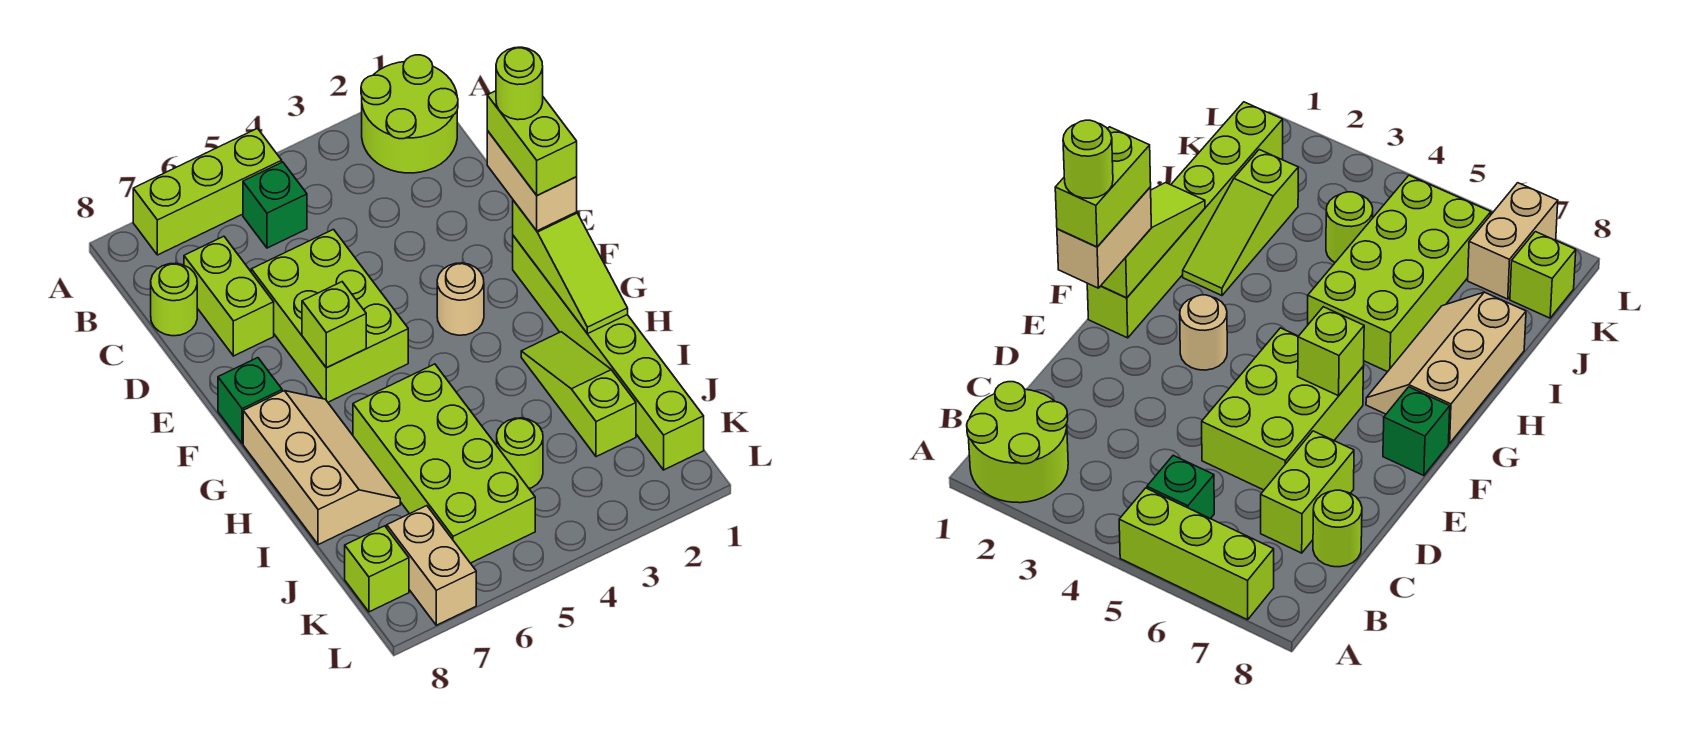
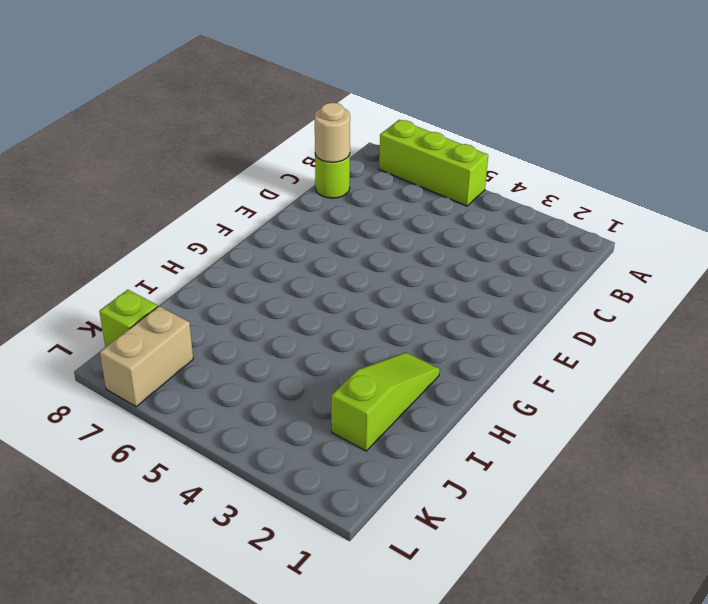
tan 1x1 round brick [315,103,350,162] -> tan 1x1 round brick moved to [437,263,484,335]
none -> lime 2x2 round brick [361,55,458,173]
none -> green 1x1 brick [243,162,307,248]
none -> lime 1x2 brick [184,236,274,356]

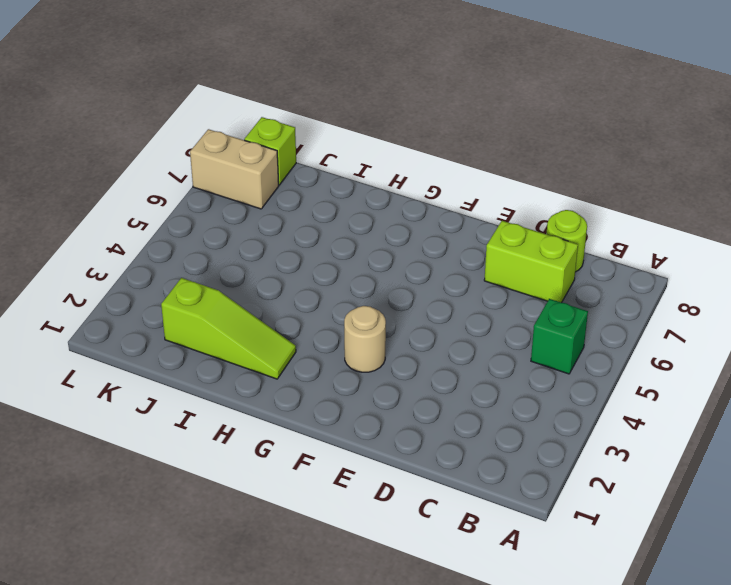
none -> lime 2x2 round brick [361,55,458,173]
none -> lime 1x3 brick [133,128,282,255]
none -> lime 2x3 brick [251,229,408,402]

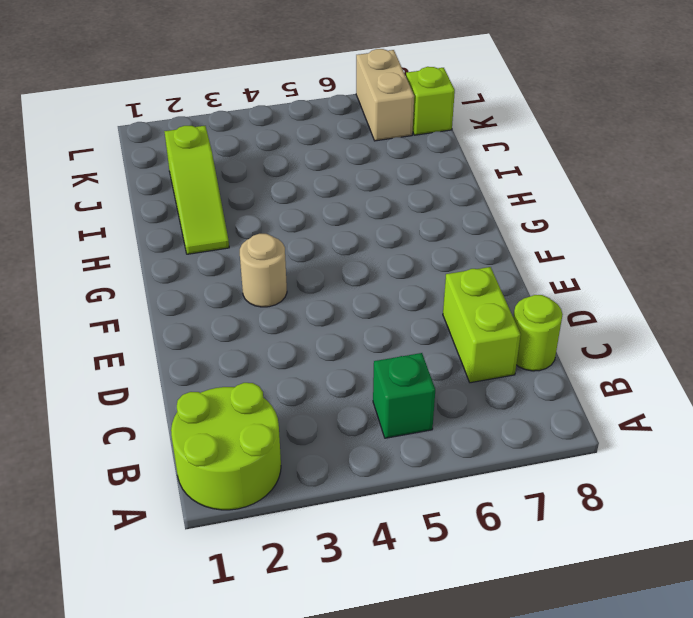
none -> lime 1x3 brick [133,128,282,255]
none -> lime 2x3 brick [251,229,408,402]
none -> lime 1x6 brick [513,236,704,470]

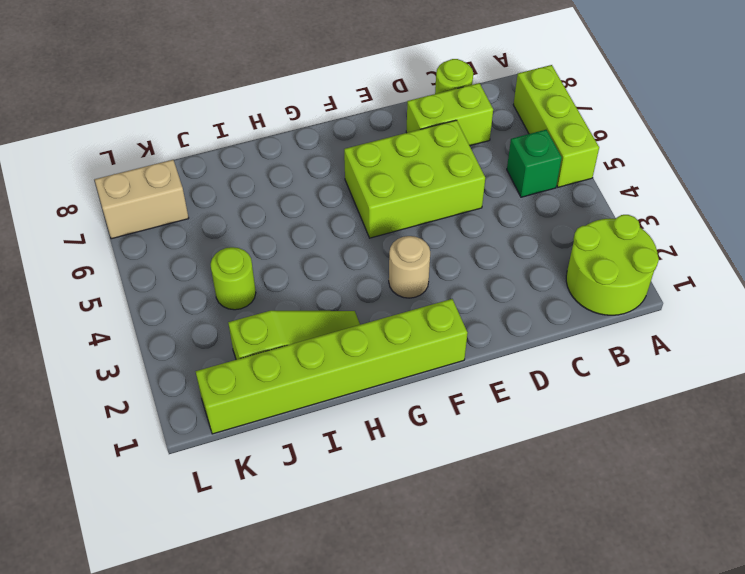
none -> green 1x1 brick [218,358,282,444]
none -> tan 2x3 slope [243,391,400,545]
none -> lime 2x4 brick [353,364,535,563]

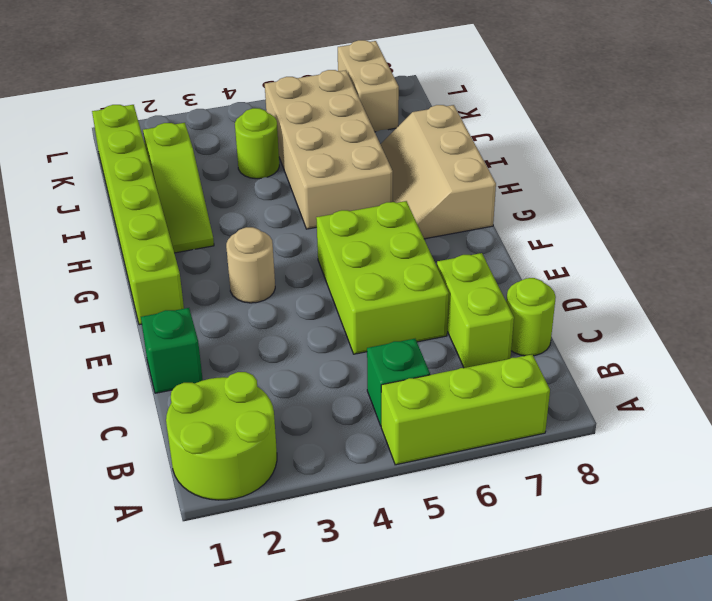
green 1x1 brick [141,308,203,393] -> green 1x1 brick moved to [218,358,282,444]
tan 2x4 brick [265,70,393,229] -> lime 2x4 brick [353,364,535,563]
none -> lime 1x1 brick [345,526,409,612]
none -> lime 1x3 slope [513,200,628,334]
none -> lime 1x1 brick [302,282,366,368]

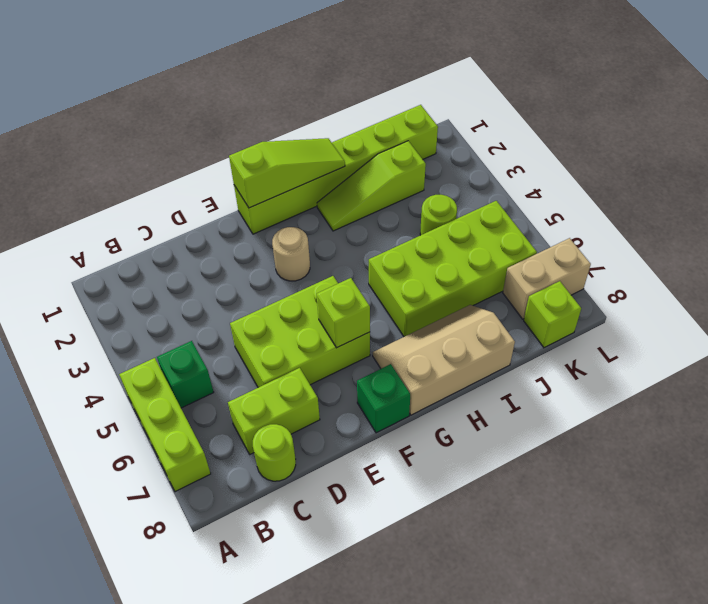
none -> lime 2x2 round brick [361,55,458,173]
none -> tan 1x2 brick [487,131,577,231]
none -> lime 1x2 brick [487,91,577,195]

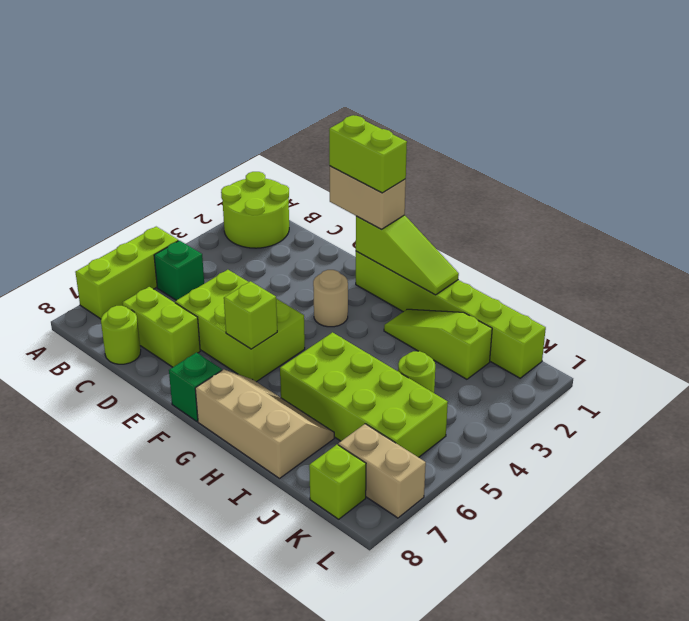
none -> lime 1x1 round brick [496,47,543,120]

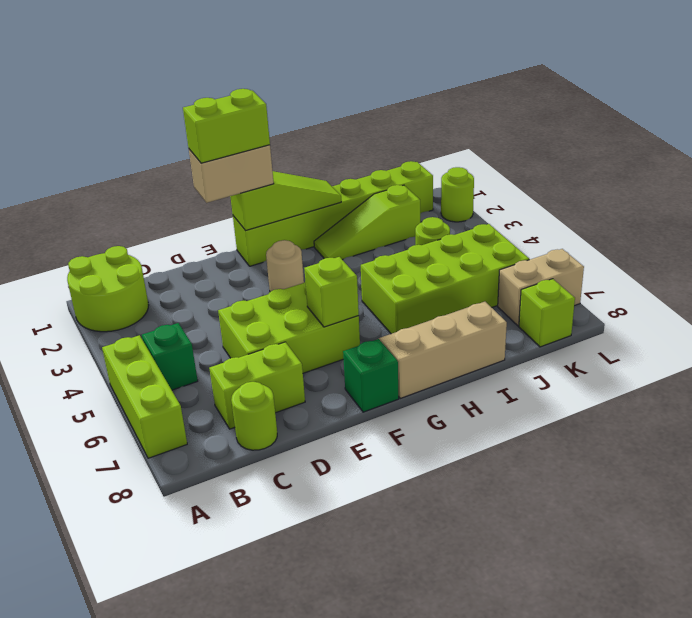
lime 1x1 round brick [441,167,474,222] -> lime 1x1 round brick moved to [496,47,543,120]

